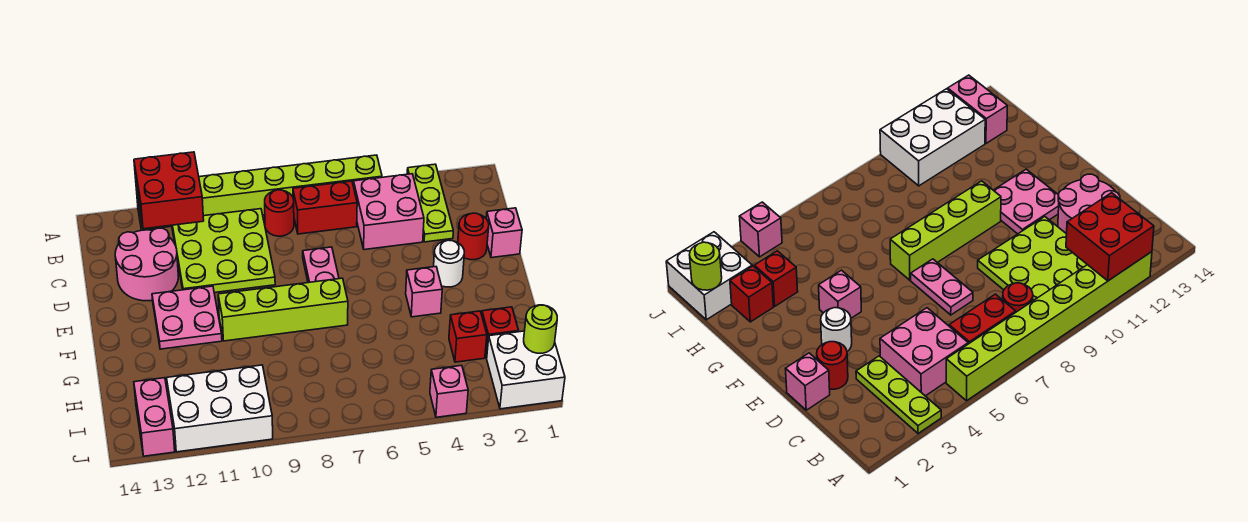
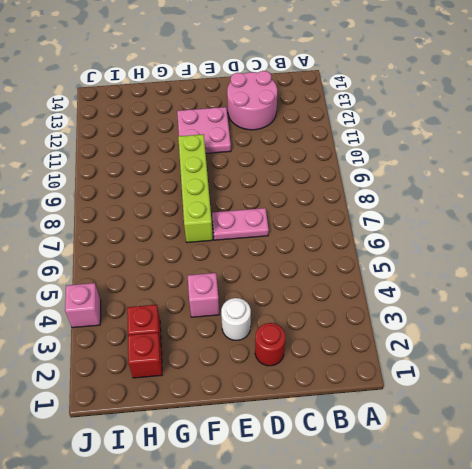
none -> lime 1x3 plate [407,164,453,242]
none -> lime 1x8 brick [136,155,382,230]
none -> pink 2x2 brick [354,174,424,250]

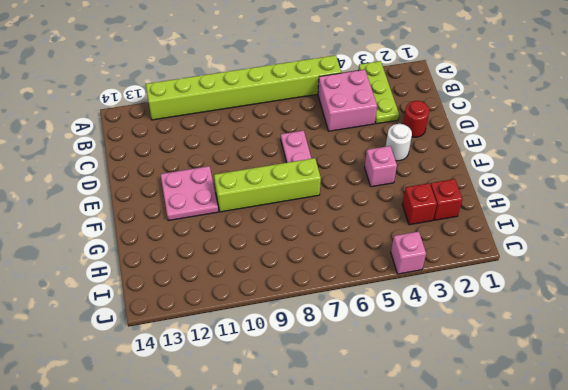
none -> red 1x2 brick [293,181,357,234]
none -> red 1x1 round brick [265,190,294,236]
none -> lime 3x3 plate [172,209,275,293]

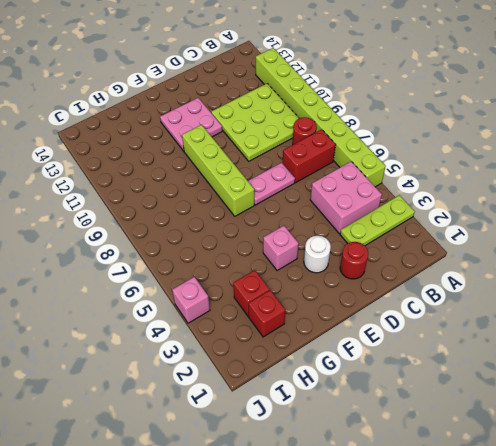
red 1x2 brick [283,129,336,183] -> red 1x2 brick turned to [293,181,357,234]
none -> pink 2x2 round brick [115,228,178,301]
none -> pink 1x1 brick [486,208,522,258]
none -> white 2x2 brick [487,331,565,409]

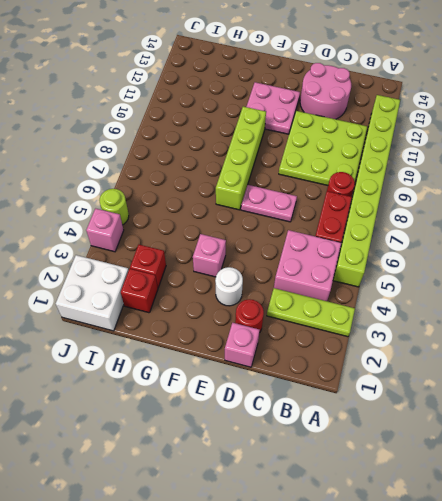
lime 1x1 round brick [99,189,129,225] -> lime 1x1 round brick moved to [524,305,557,353]
none -> white 2x3 brick [167,365,273,452]
none -> pink 1x2 brick [134,378,175,456]
none -> red 2x2 brick [134,152,204,229]

